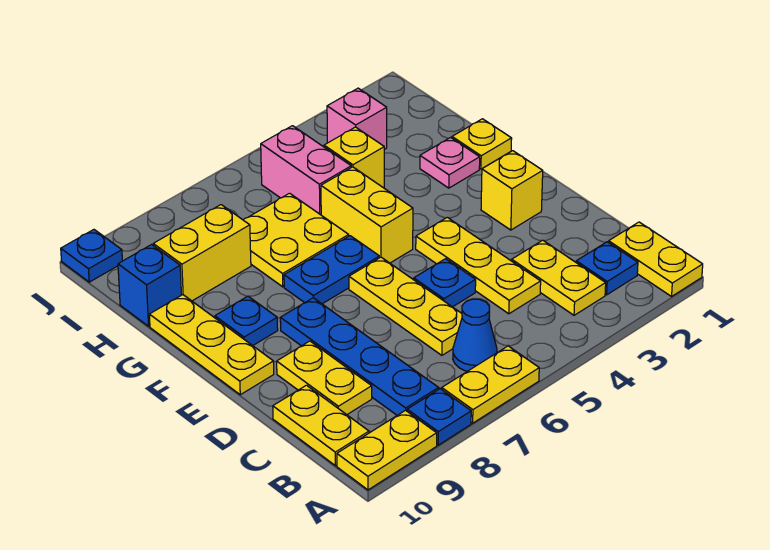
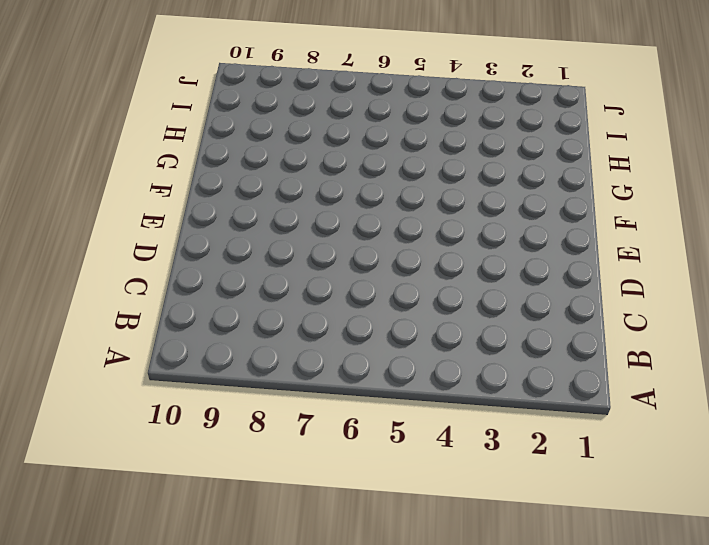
none -> yellow 1x2 plate [609,222,703,296]
none -> yellow 1x2 plate [442,346,539,423]
none -> blue 1x1 plate [407,389,471,445]

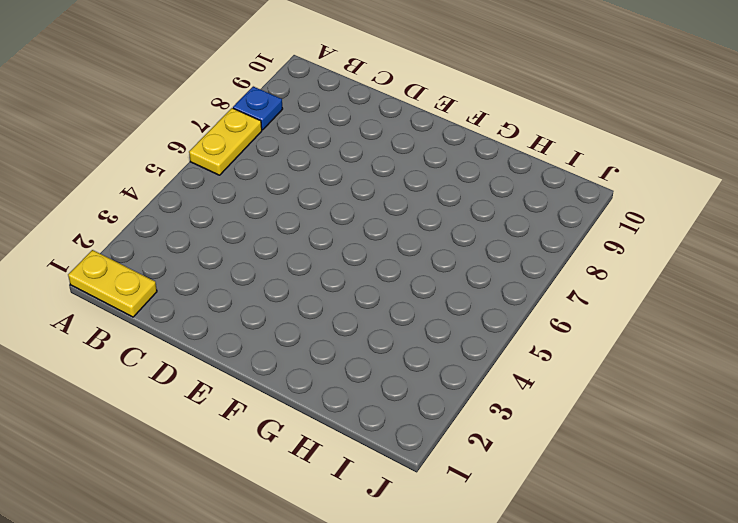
none -> yellow 1x2 plate [337,410,437,490]
none -> blue 1x1 plate [576,242,638,295]
none -> yellow 1x2 plate [512,240,606,315]

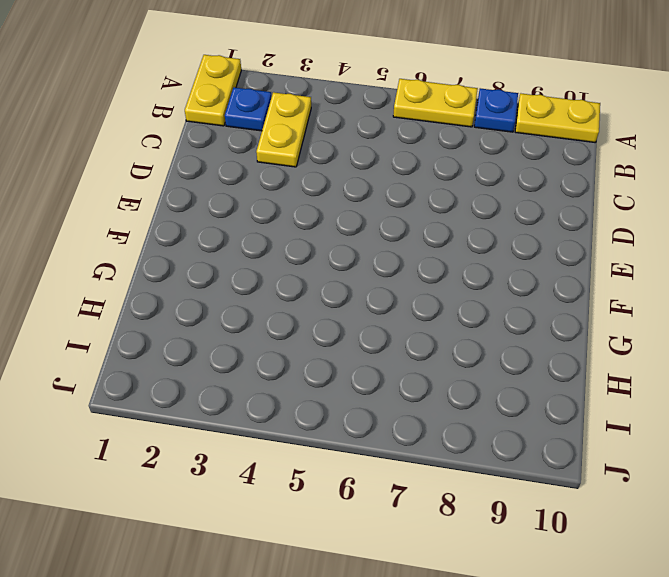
none -> blue 1x1 cone [453,299,497,371]
none -> blue 1x4 plate [280,298,439,415]
none -> yellow 1x2 plate [273,385,369,466]

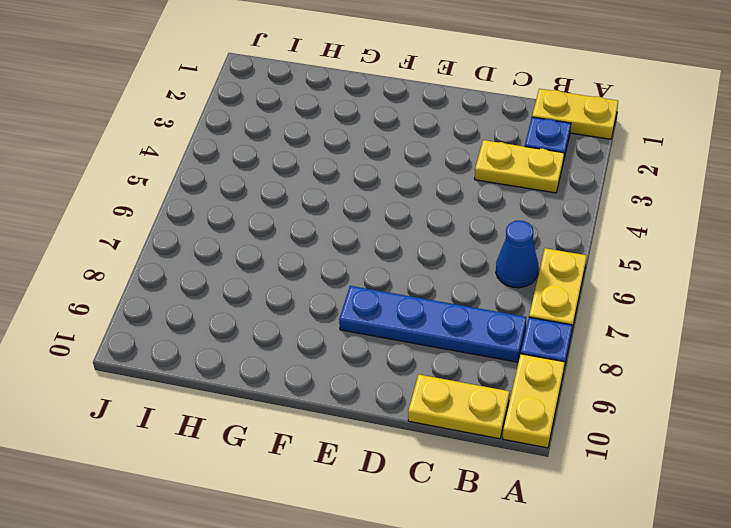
none -> yellow 1x3 plate [416,217,541,314]
none -> yellow 1x3 plate [349,257,462,355]
none -> yellow 1x2 plate [277,341,372,415]

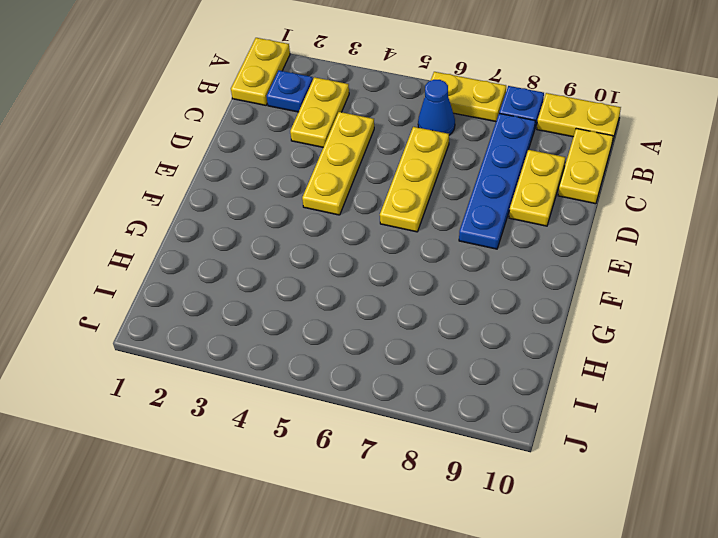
none -> blue 1x1 plate [414,259,476,307]
none -> yellow 1x1 brick [481,151,543,230]
none -> yellow 1x3 plate [149,295,274,395]

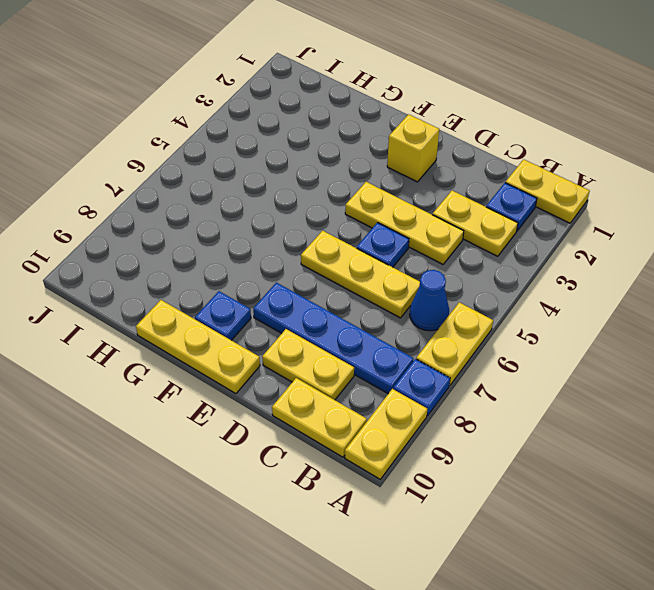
none -> yellow 1x2 brick [321,167,413,263]
none -> blue 1x2 plate [284,236,379,304]
none -> yellow 1x1 plate [452,119,512,169]

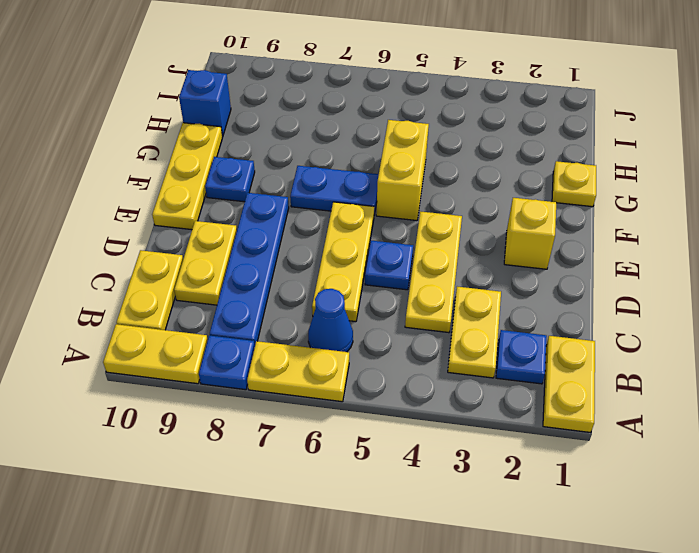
none -> pink 1x1 plate [420,138,480,188]
none -> yellow 2x2 plate [244,193,349,287]
none -> yellow 1x1 brick [324,127,384,188]

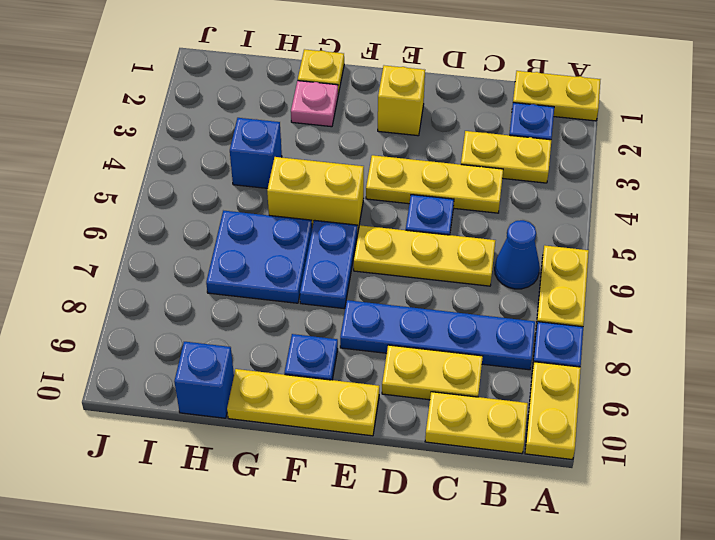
blue 2x2 plate [206,211,312,303] -> yellow 2x2 plate [244,193,349,287]
blue 1x1 brick [230,118,282,188] -> yellow 1x1 brick [324,127,384,188]
none -> pink 1x2 brick [261,126,351,215]
none -> yellow 1x2 brick [153,205,251,301]
none -> pink 1x1 brick [327,88,387,150]

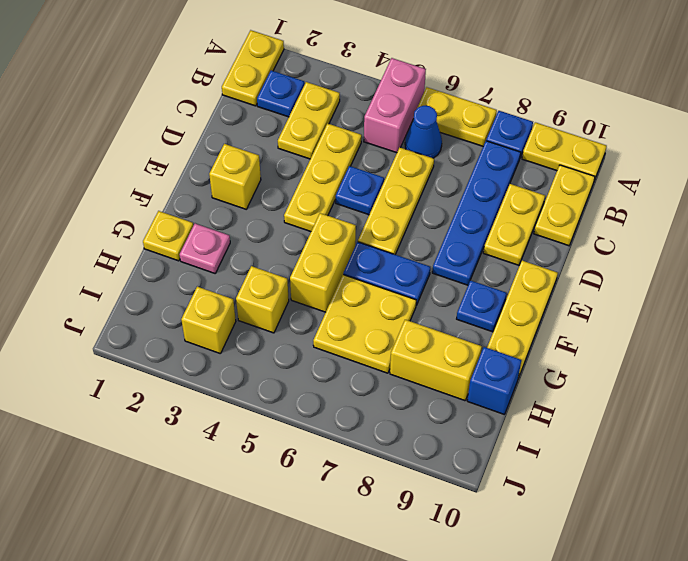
pink 1x2 brick [364,58,426,153] -> pink 1x2 brick moved to [261,126,351,215]
yellow 1x1 brick [181,287,236,354] -> pink 1x1 brick [327,88,387,150]
none -> blue 1x1 plate [61,230,122,282]

